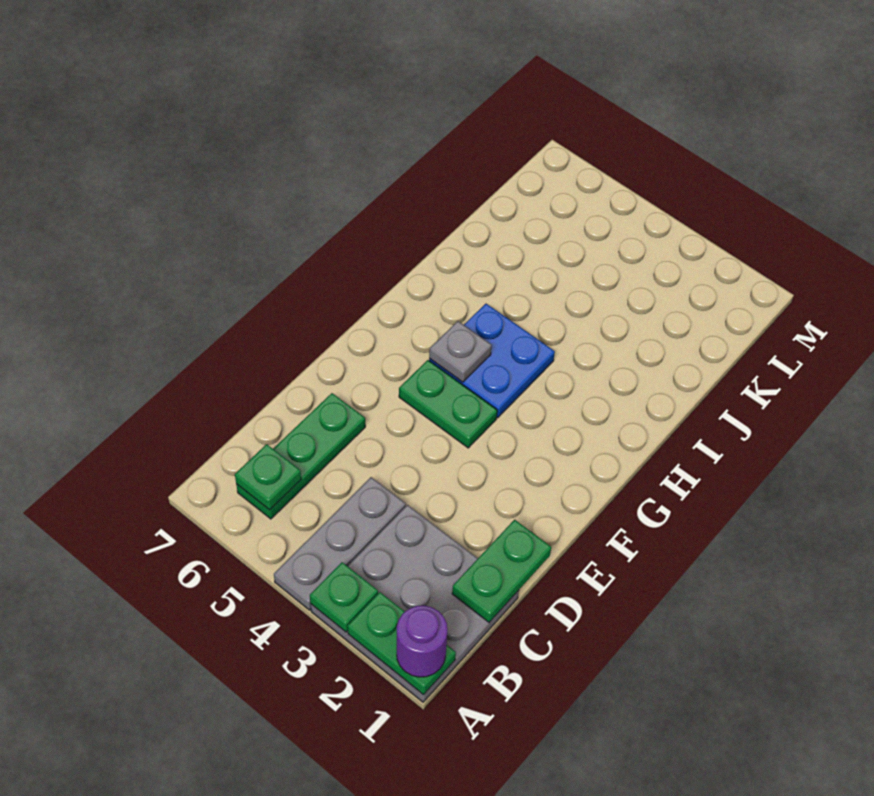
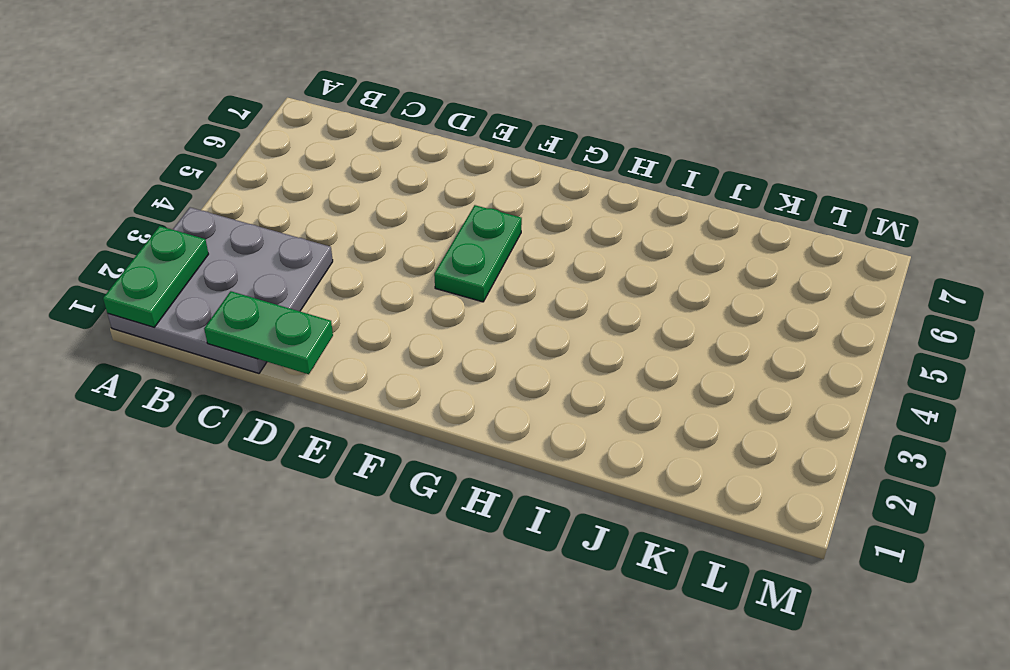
none -> grey 1x3 plate [274,477,406,610]
none -> green 1x3 plate [236,393,365,519]

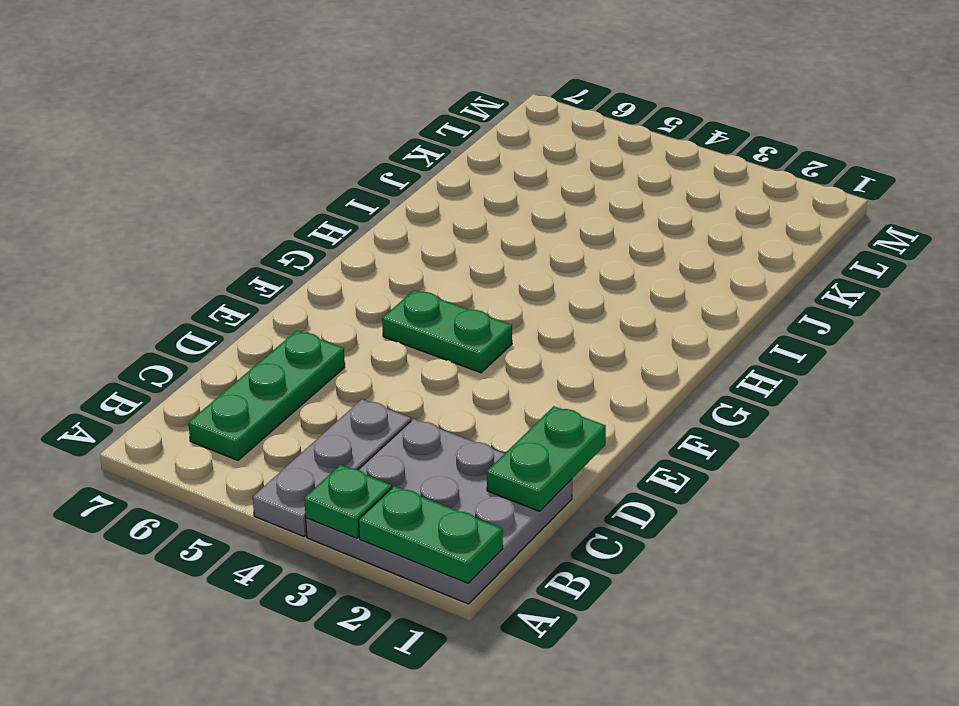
none -> blue 2x2 plate [429,304,555,418]
none -> green 1x1 plate [235,444,301,510]

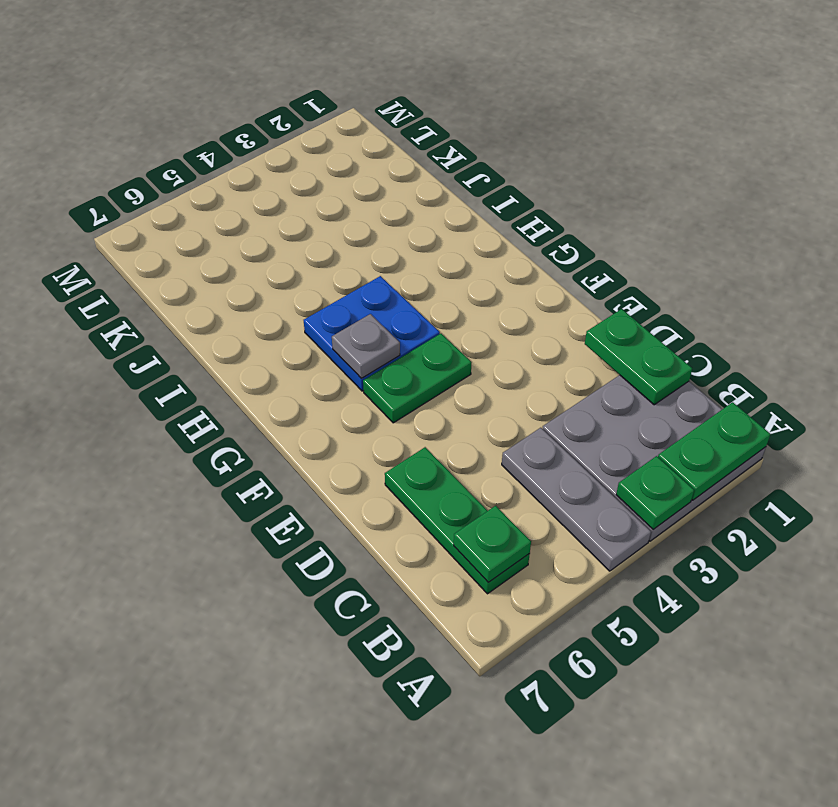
none -> purple 1x1 round brick [397,606,447,677]

